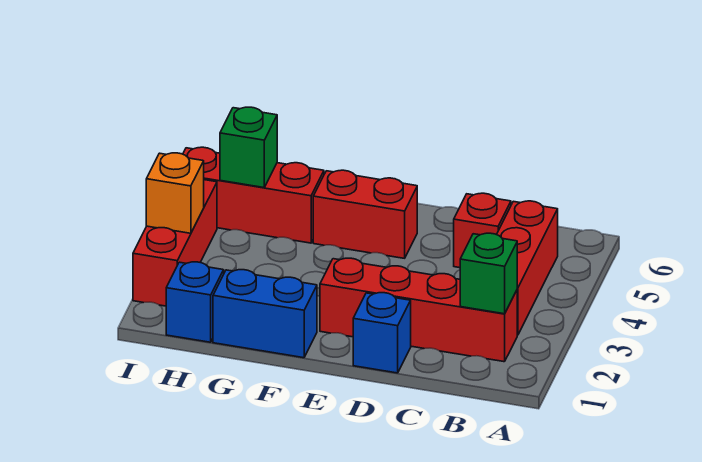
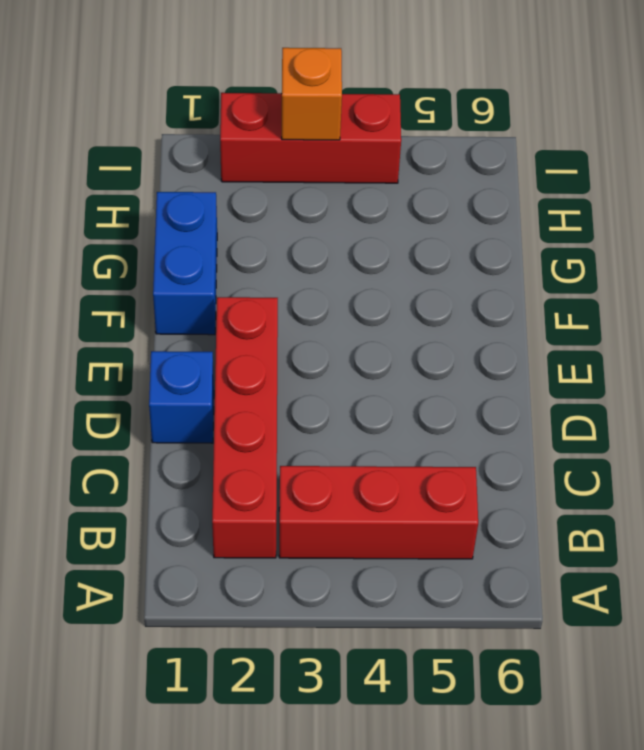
none -> red 1x1 brick [454,193,511,268]
none -> red 1x2 brick [313,170,417,258]
none -> red 1x3 brick [183,147,324,243]

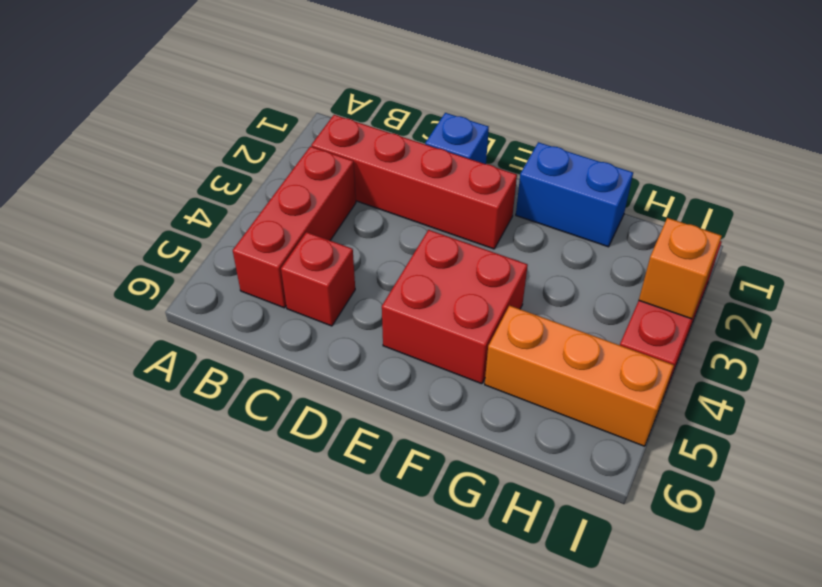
red 2x2 brick [382,230,528,384] -> red 1x2 brick [313,170,417,258]
orange 1x3 brick [485,306,674,446] -> red 1x3 brick [183,147,324,243]
none -> blue 1x1 brick [166,262,224,342]
none -> green 1x1 brick [460,233,517,314]
none -> green 1x1 brick [220,107,277,188]

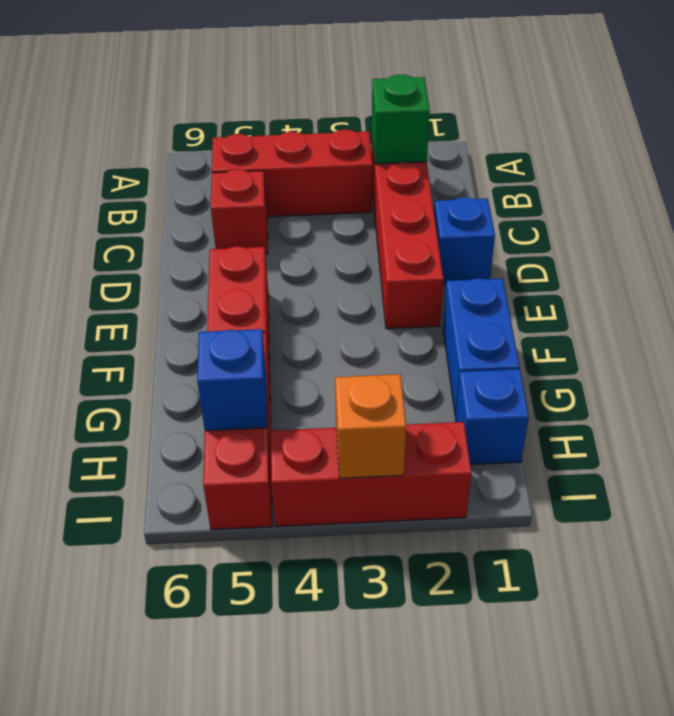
blue 1x1 brick [197,329,267,431] -> green 1x1 brick [220,107,277,188]

